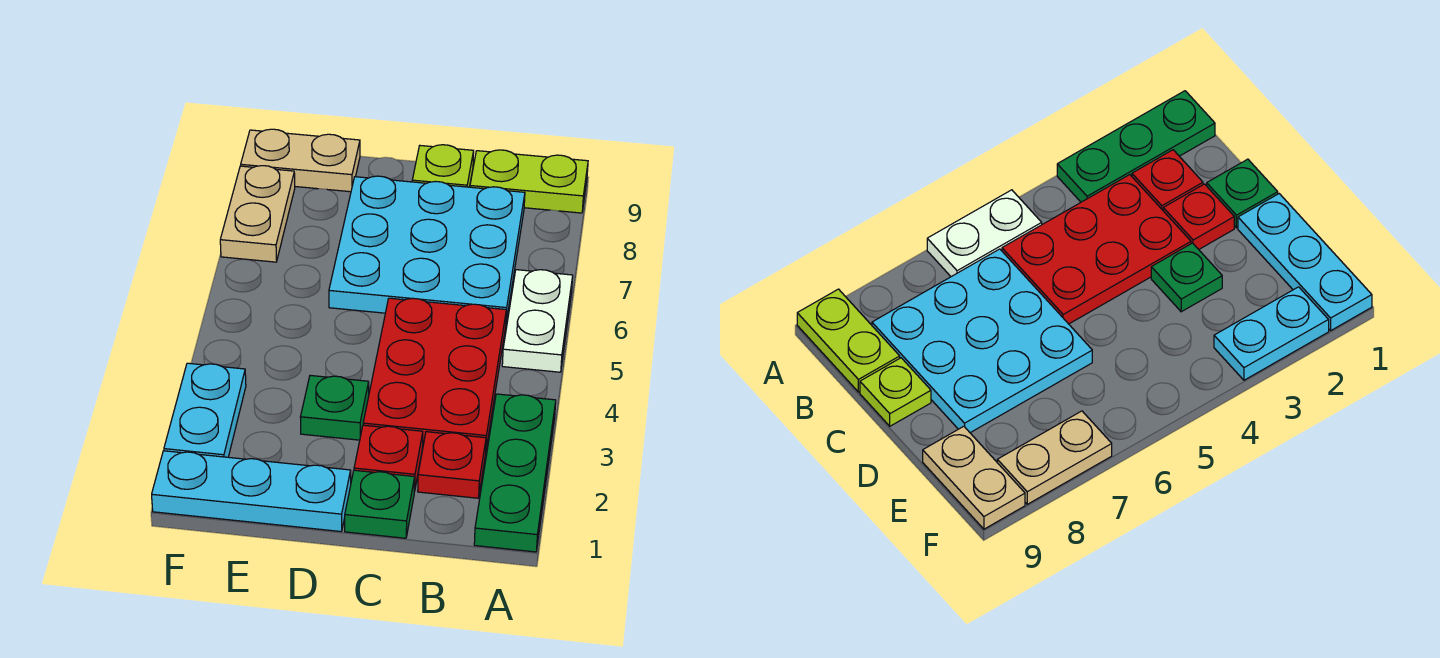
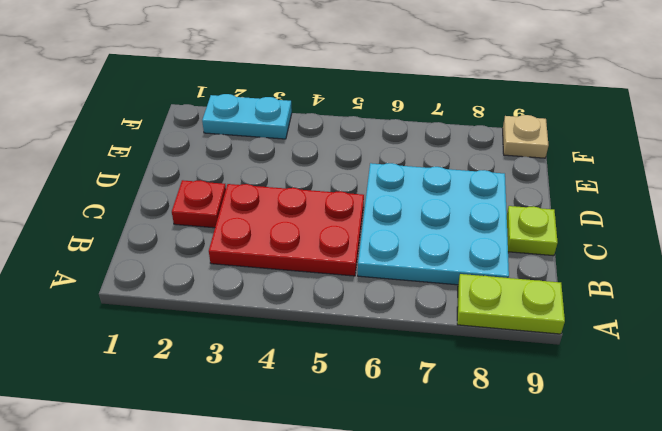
lime 1x2 plate [457,274,565,334] -> lime 1x2 plate turned to [470,150,588,213]
tan 1x1 plate [503,115,548,158] -> tan 1x2 plate [241,129,360,192]
none -> green 1x3 plate [474,394,556,552]
none -> white 1x2 plate [502,270,573,372]
none -> red 1x1 plate [418,432,486,498]

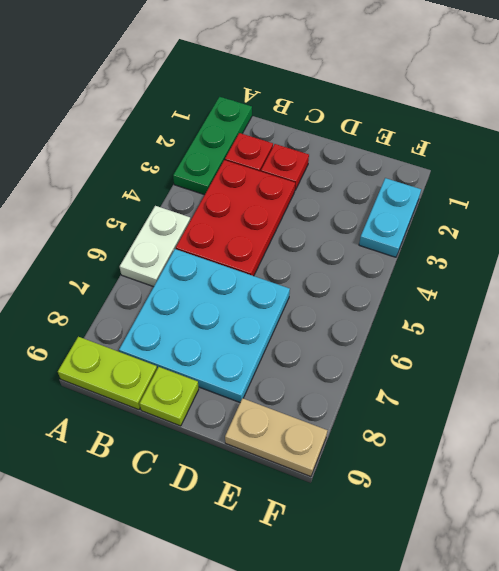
none -> green 1x1 plate [345,470,415,538]
none -> cyan 1x3 plate [152,451,351,531]
none -> green 1x1 plate [300,375,369,440]

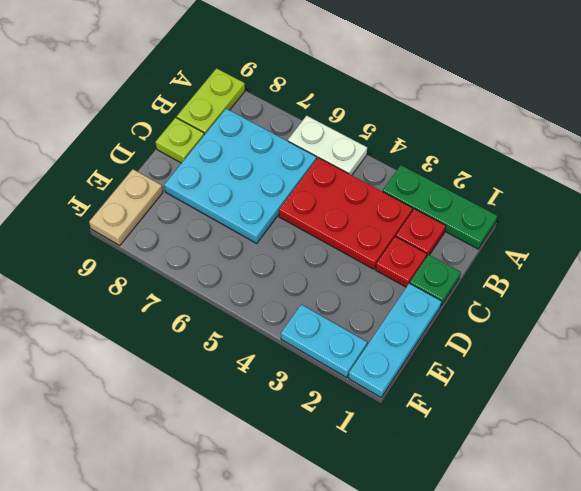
none -> green 1x1 plate [300,375,369,440]
none -> tan 1x2 plate [220,166,295,262]

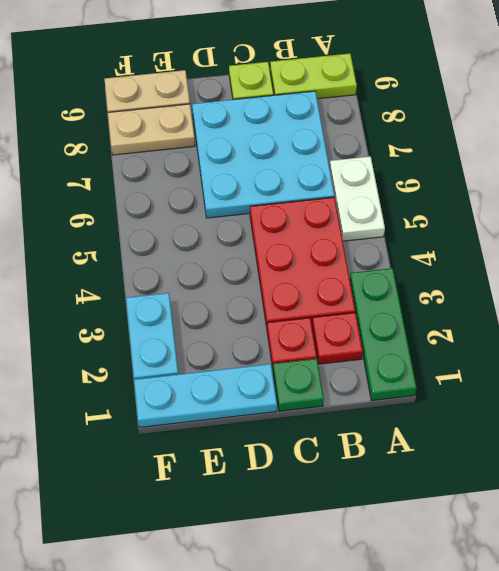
tan 1x2 plate [108,104,195,155] -> tan 1x2 plate turned to [220,166,295,262]
none -> green 1x1 plate [300,375,369,440]

